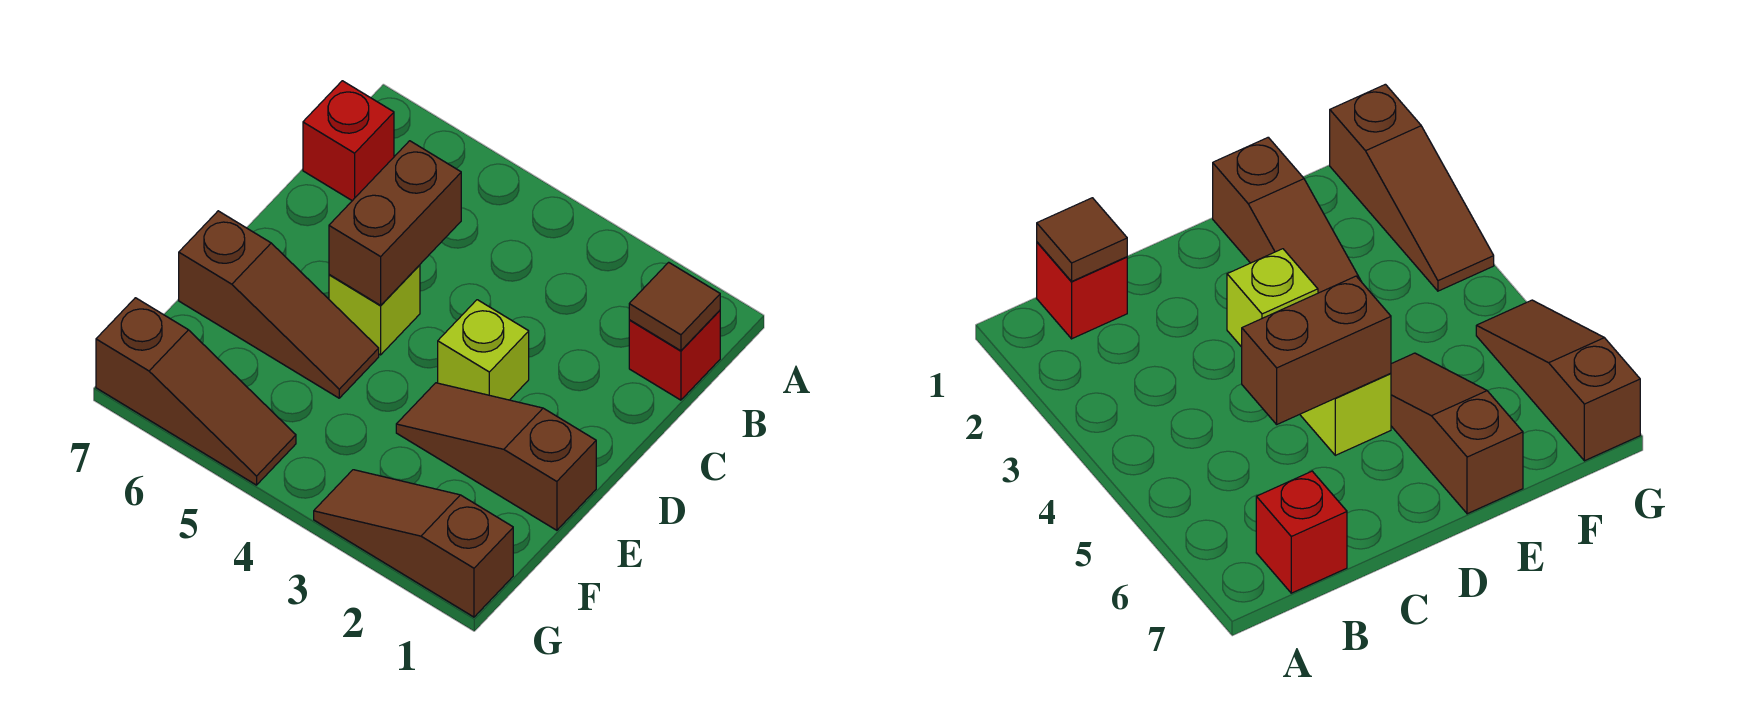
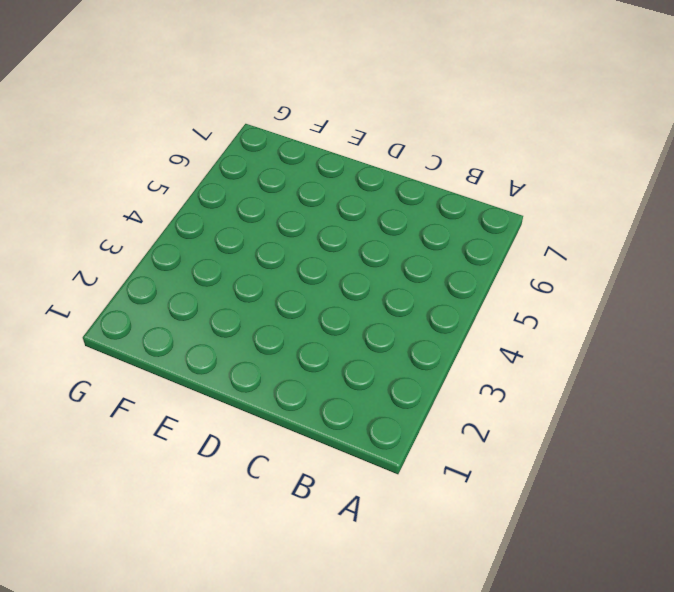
none -> red 1x1 brick [629,311,720,400]
none -> red 1x1 brick [303,81,394,201]

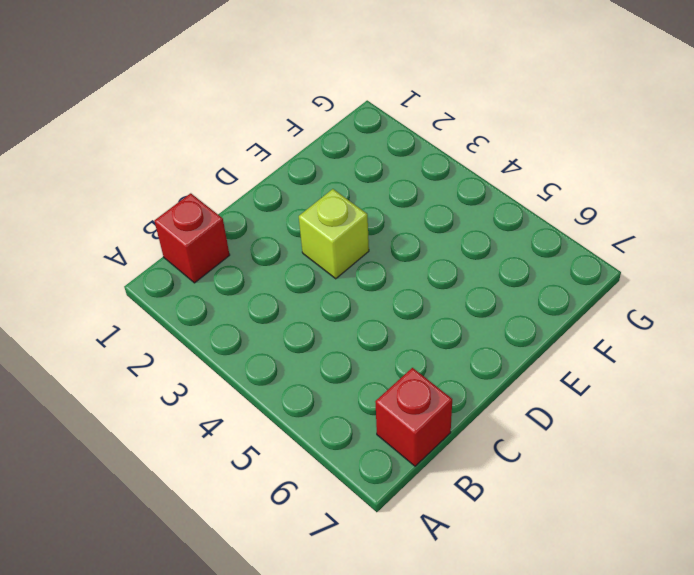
none -> lime 1x1 brick [329,265,420,355]
none -> brown 1x3 slope [396,383,596,530]

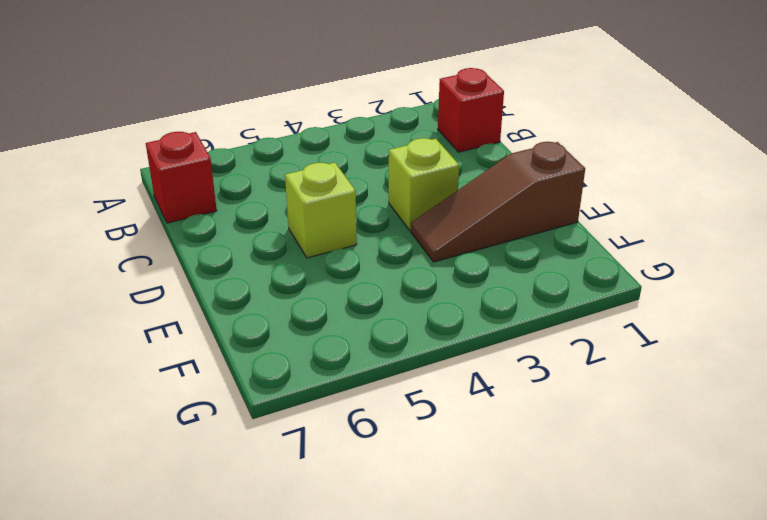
none -> brown 1x3 slope [179,211,379,398]
none -> brown 1x3 slope [314,470,513,617]

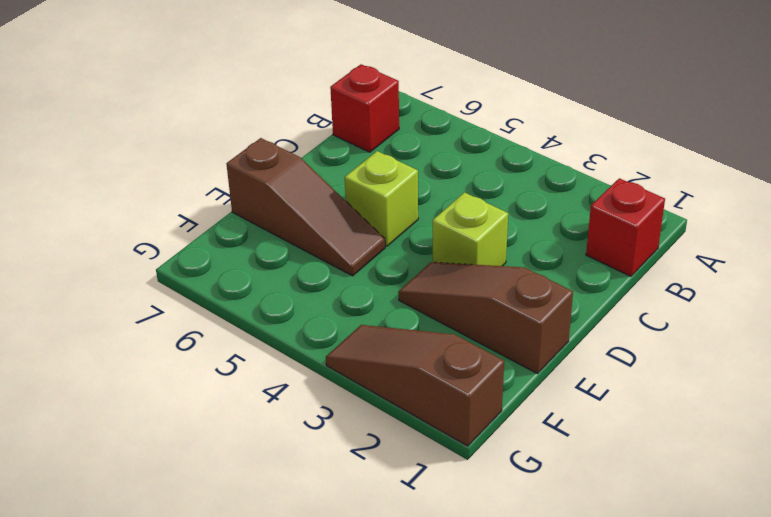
none -> brown 1x3 slope [96,298,296,485]
none -> brown 1x1 tile [629,262,720,351]

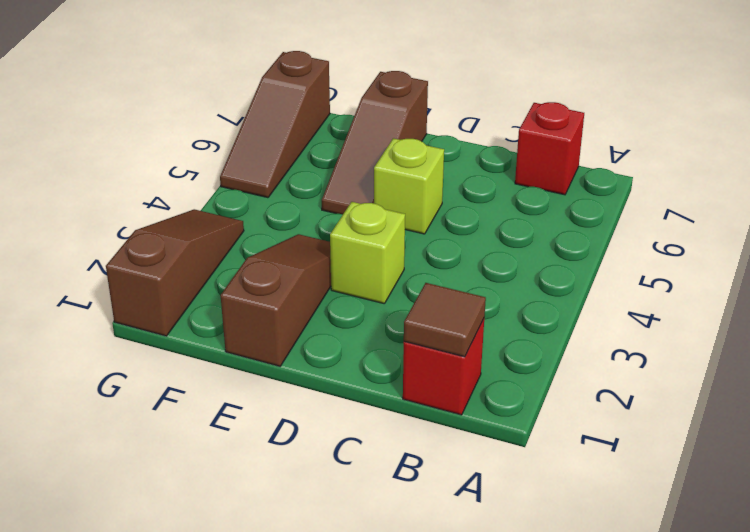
none -> brown 1x2 brick [329,141,461,305]

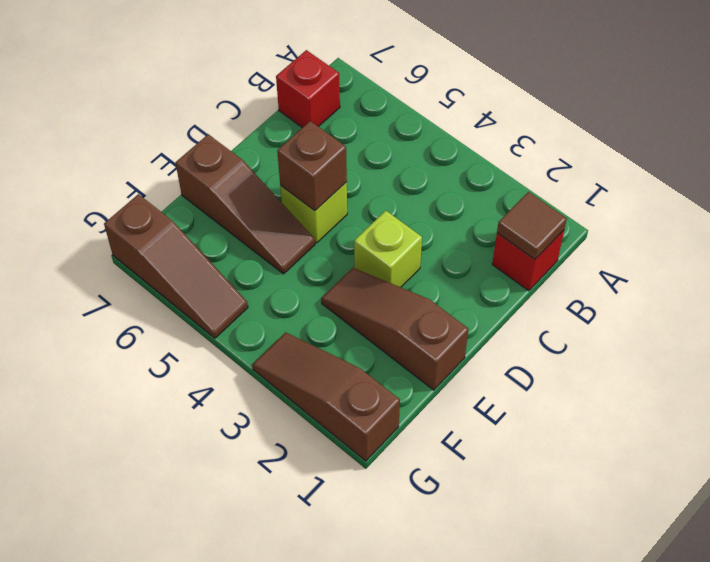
brown 1x1 brick [277,121,347,211] -> brown 1x2 brick [329,141,461,305]

